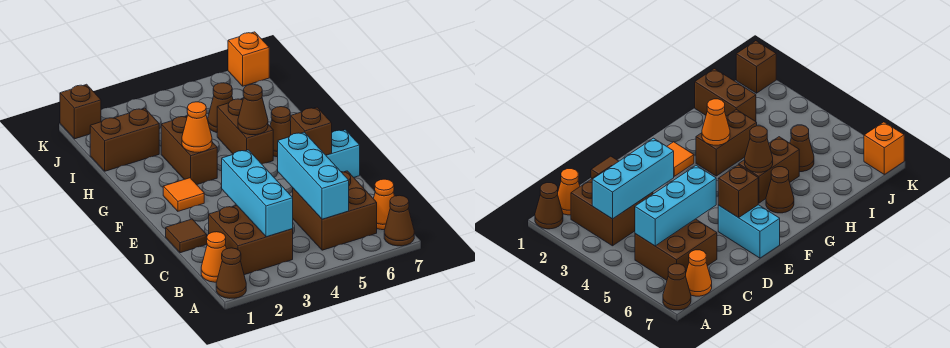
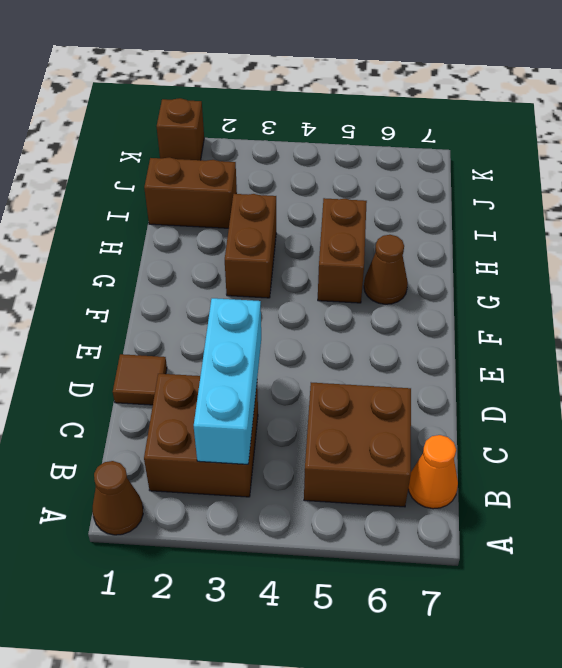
none -> brown 1x1 cone [384,195,414,246]
none -> orange 1x1 cone [201,232,226,282]
none -> cyan 1x2 brick [326,130,360,177]

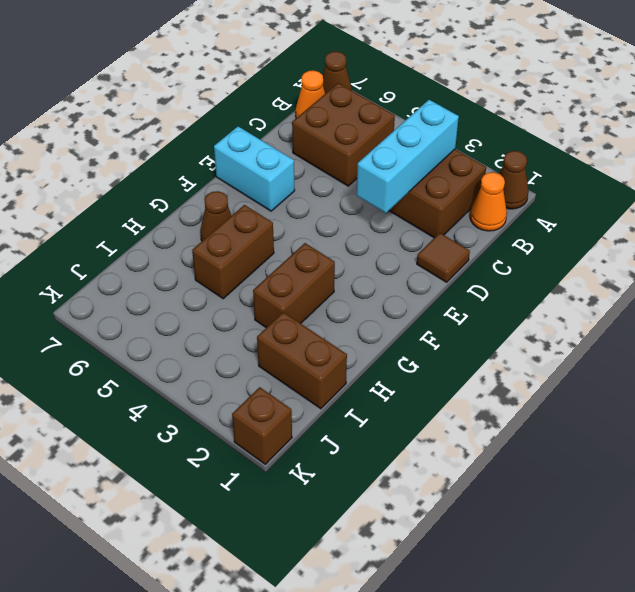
none -> orange 1x1 tile [163,178,204,211]
none -> brown 1x1 cone [208,83,233,133]
none -> orange 1x1 brick [228,32,269,86]

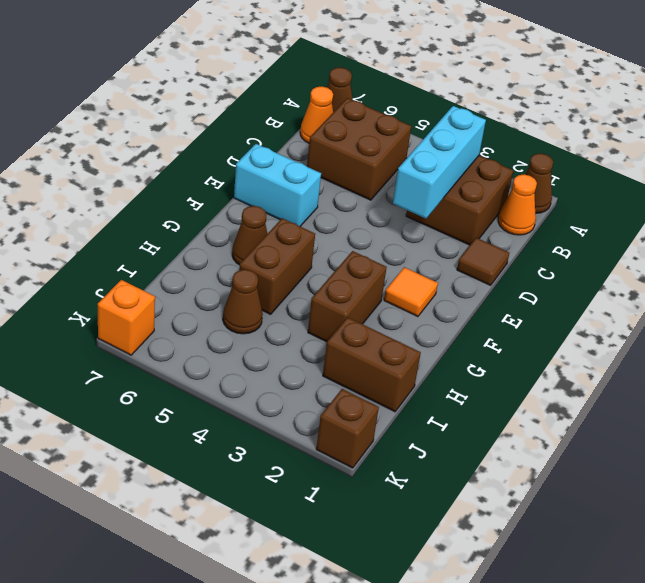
none -> cyan 1x3 brick [277,132,349,219]
none -> brown 1x1 brick [291,107,332,155]
none -> orange 1x1 cone [182,102,212,152]

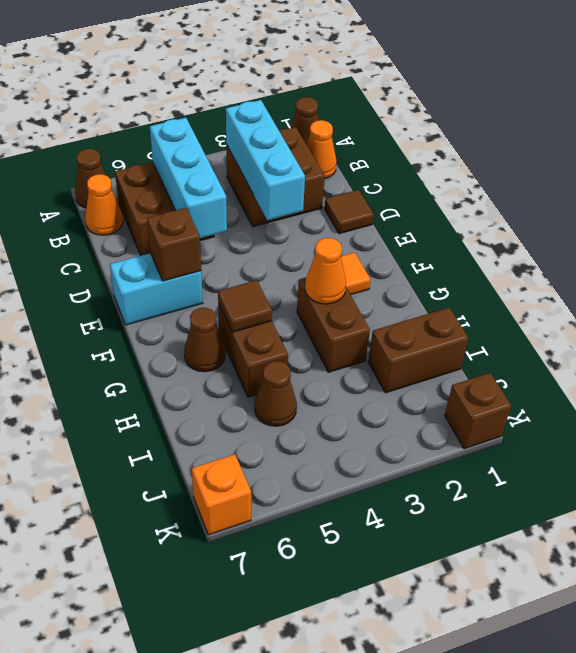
brown 1x1 tile [218,280,272,332] -> brown 1x1 cone [238,84,268,135]

